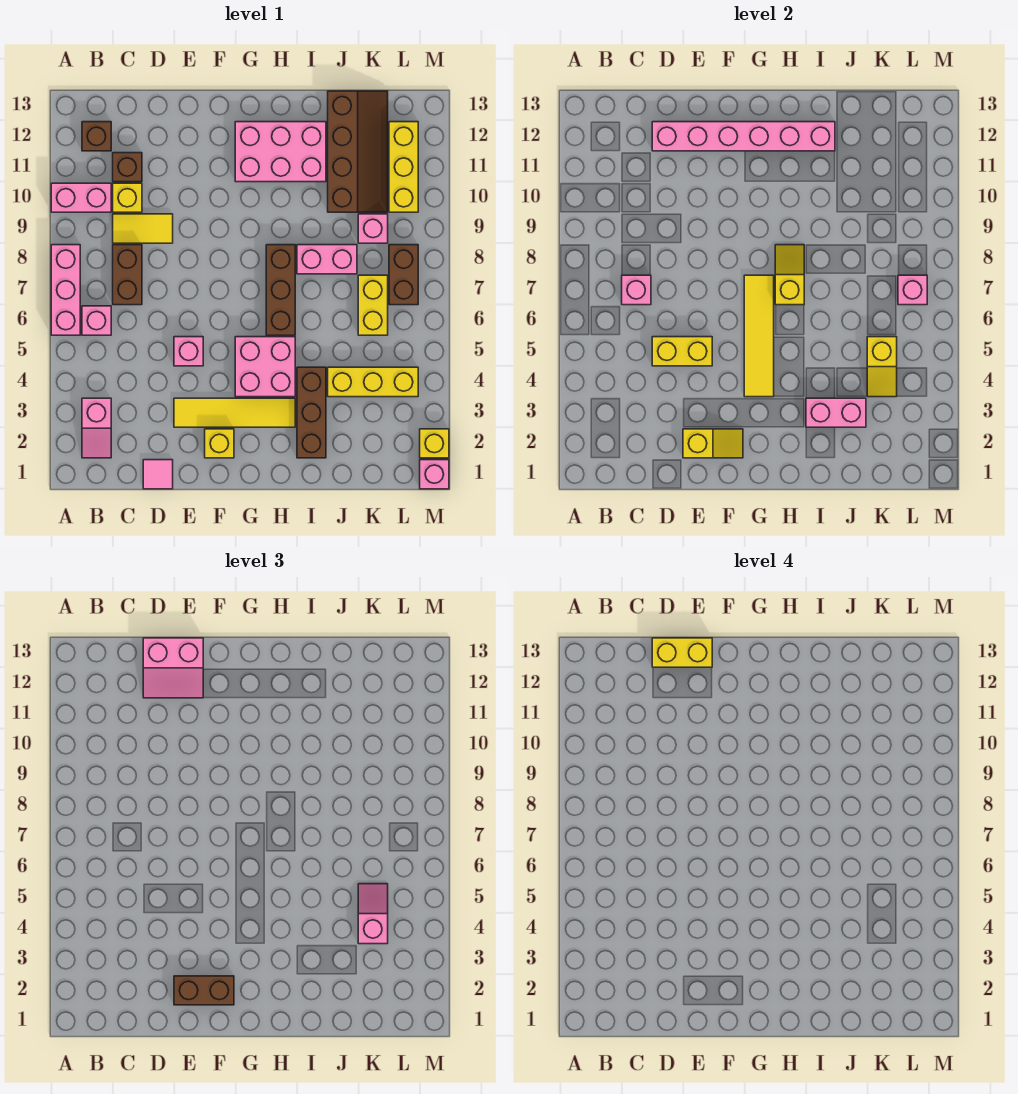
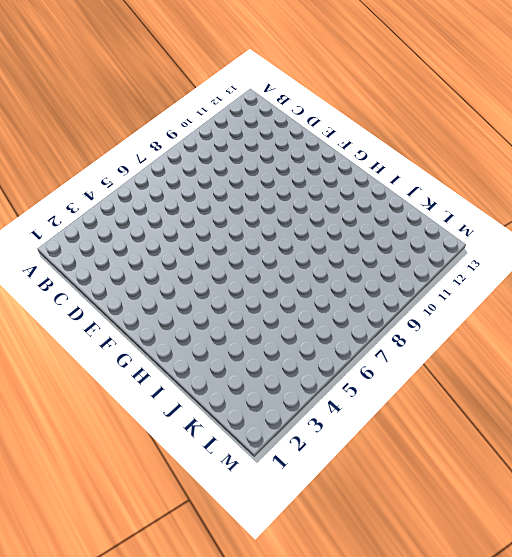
none -> pink 1x3 brick [51,245,80,335]
none -> pink 1x2 brick [51,183,111,212]
none -> pink 1x2 slope [82,398,111,458]
none -> pink 1x1 brick [82,306,111,335]

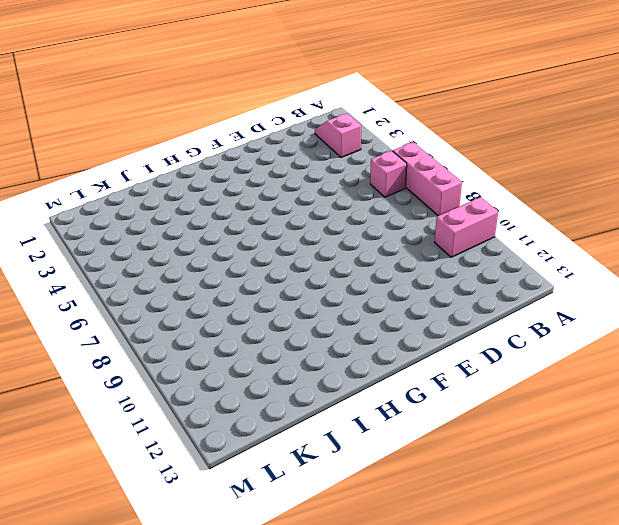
none -> brown 1x1 brick [82,122,111,151]
none -> brown 1x2 brick [113,245,142,305]
none -> yellow 1x2 tile [113,214,173,243]
none -> yellow 1x1 brick [113,183,142,212]

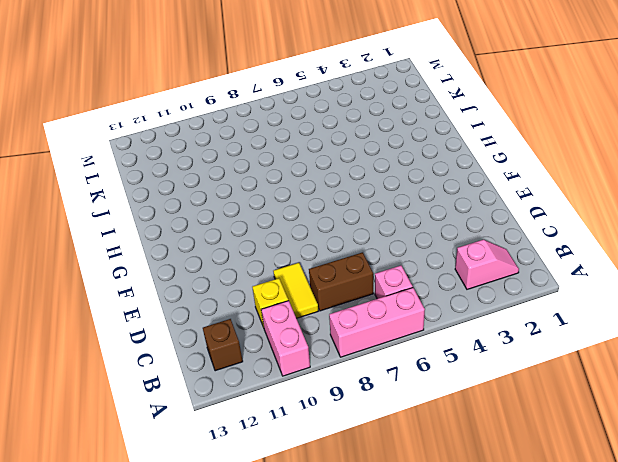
none -> brown 1x1 brick [113,153,142,182]
none -> pink 1x1 tile [143,460,173,489]
none -> yellow 1x4 tile [174,398,295,427]
none -> pink 1x1 brick [174,337,203,366]

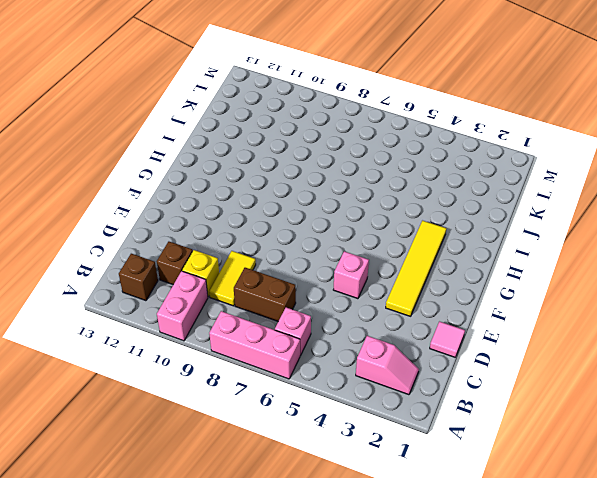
none -> yellow 1x1 brick [205,429,234,458]
none -> pink 2x2 brick [235,337,295,397]
none -> pink 2x3 brick [235,122,326,182]
none -> brown 1x3 brick [266,245,295,335]

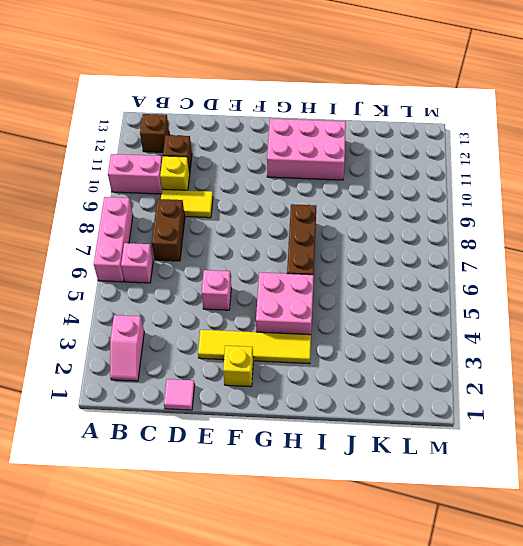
none -> brown 1x3 brick [297,367,326,458]
none -> pink 1x2 brick [297,245,357,274]
none -> yellow 1x3 brick [328,367,418,397]
none -> brown 2x4 slope [328,91,388,212]

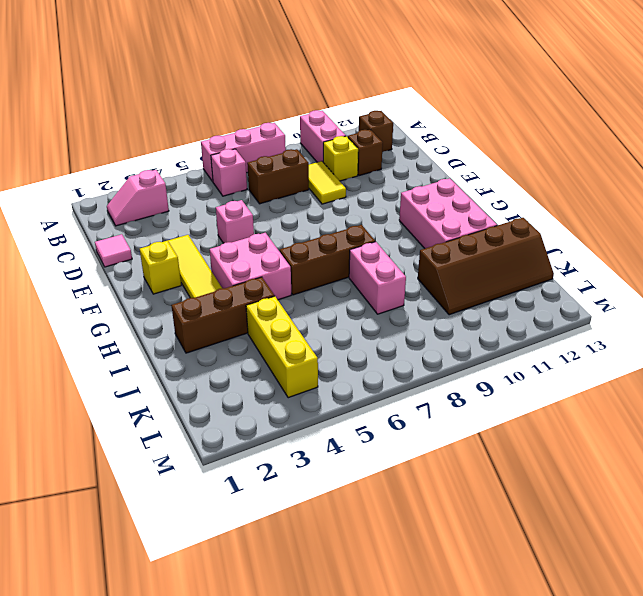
none -> yellow 1x2 brick [358,275,388,335]
none -> pink 1x1 brick [358,214,388,243]
none -> brown 1x2 brick [389,245,418,305]
none -> yellow 1x3 brick [389,122,418,212]

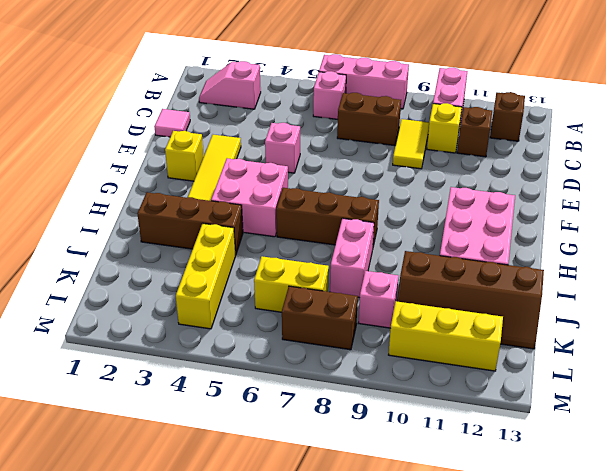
none -> pink 1x1 brick [420,460,449,489]
none -> yellow 1x1 brick [420,429,449,458]
none -> pink 1x1 brick [622,275,651,305]
none -> yellow 1x2 brick [652,337,712,366]

